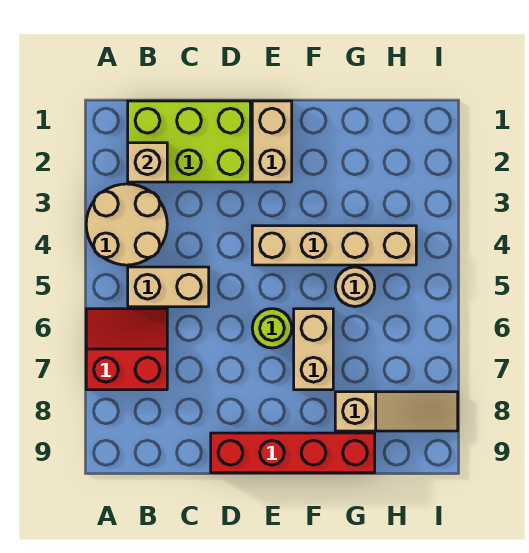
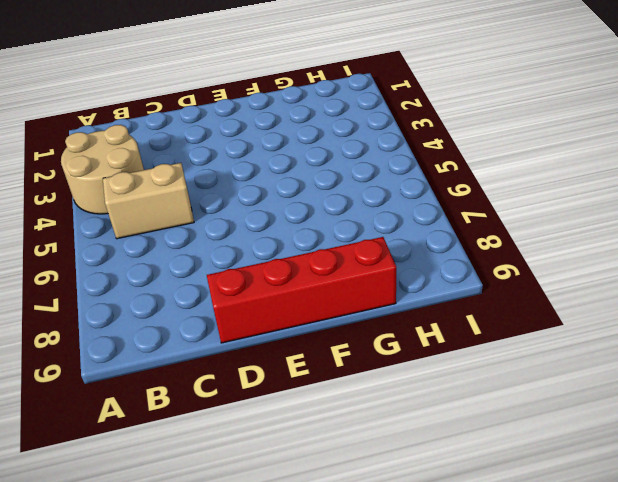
none -> red 2x2 slope [86,309,167,390]
none -> lime 2x3 brick [128,101,250,182]
none -> tan 1x2 brick [252,101,292,182]

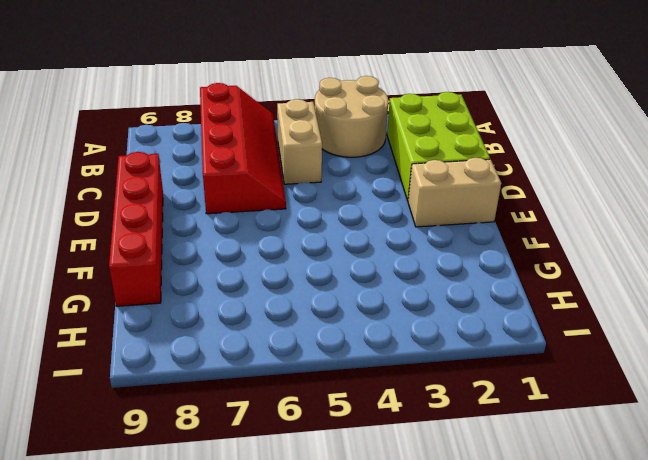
red 2x4 slope [200,83,286,214] -> red 2x2 slope [86,309,167,390]
none -> tan 1x4 brick [252,226,416,265]
none -> lime 1x1 round brick [252,309,292,348]
none -> tan 1x2 brick [294,309,333,390]

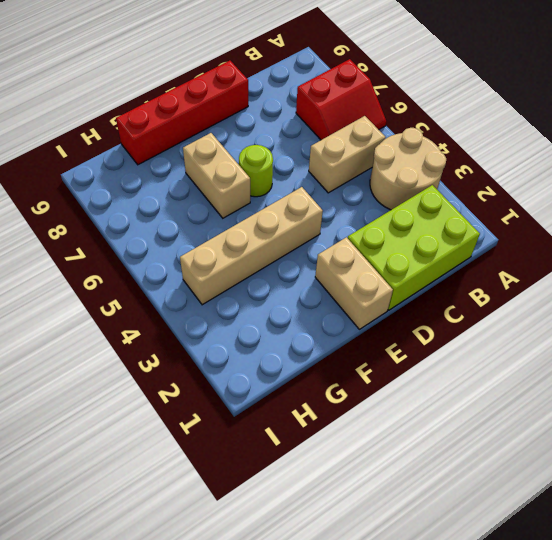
none -> tan 1x1 round brick [335,267,375,306]
none -> tan 1x3 slope [335,392,458,431]
none -> tan 1x1 brick [128,143,167,182]

